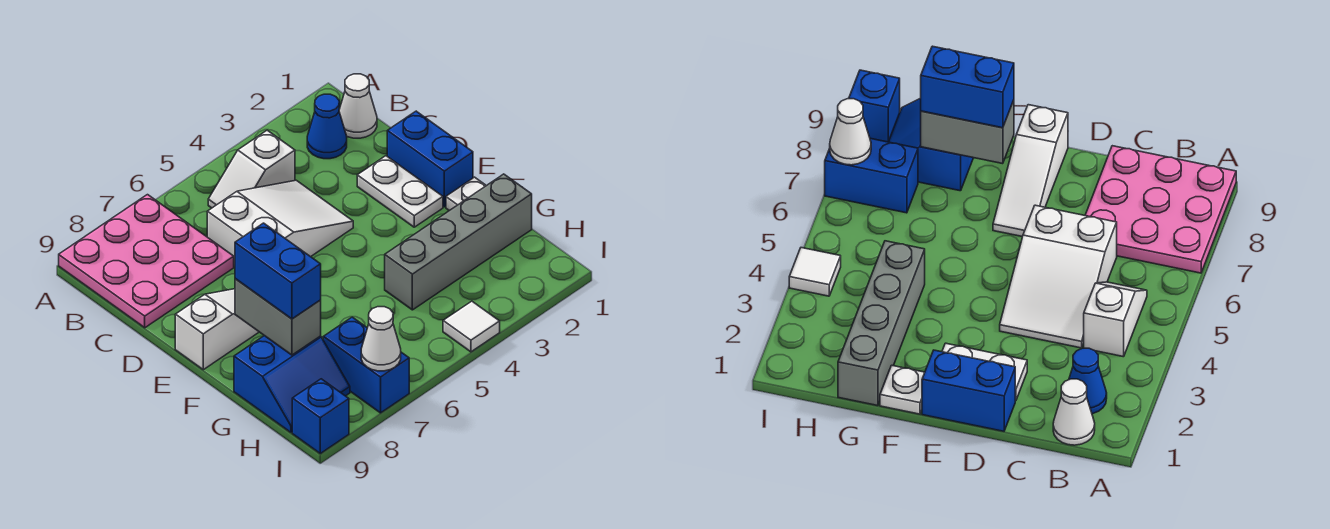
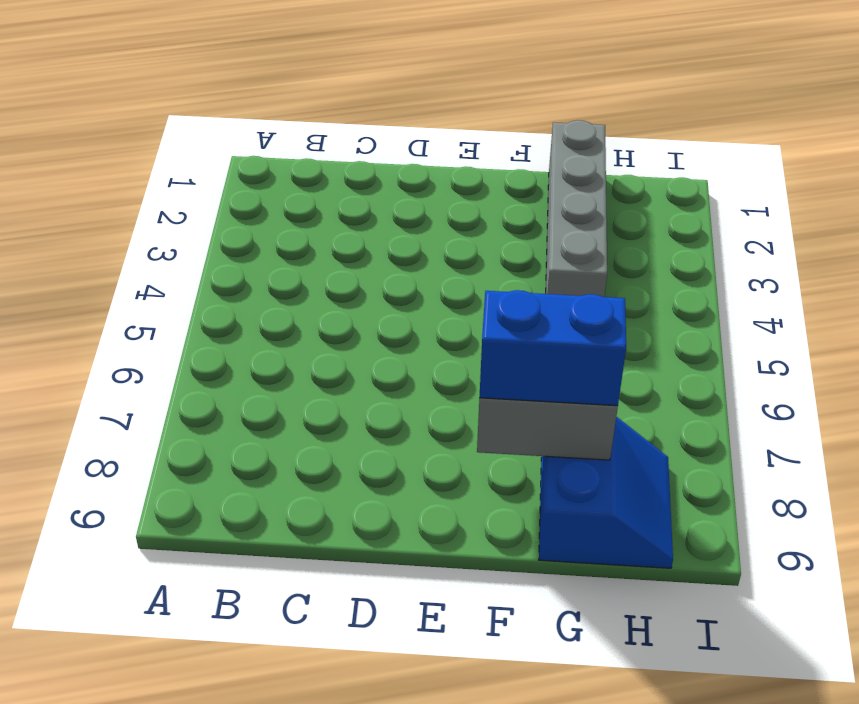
none -> pink 3x3 plate [59,195,234,328]
none -> white 1x1 cone [339,74,377,138]
none -> blue 1x1 cone [307,94,347,159]

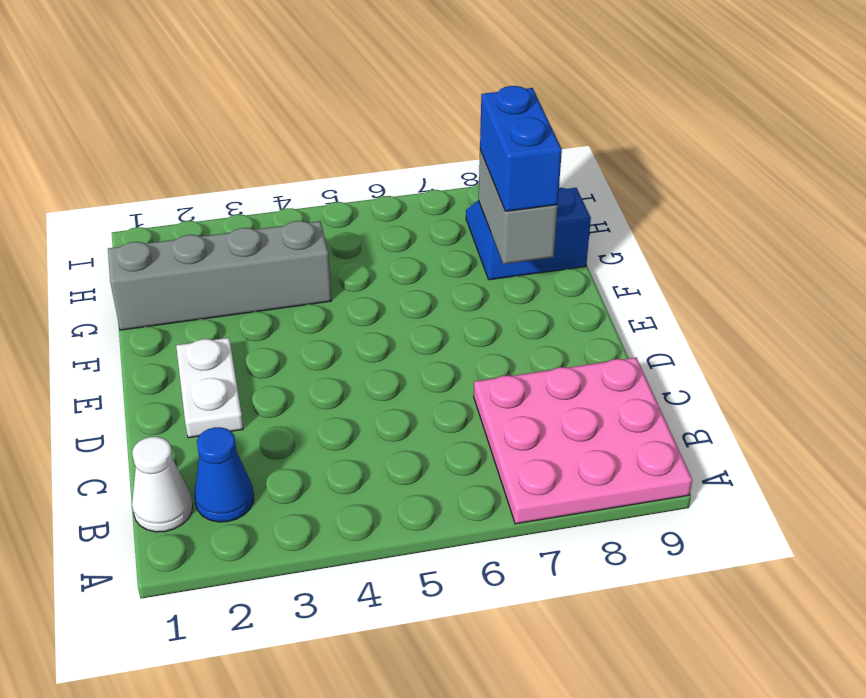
none -> white 1x2 slope [208,130,295,208]
none -> white 2x3 slope [207,180,353,266]
none -> blue 1x2 brick [387,111,473,207]

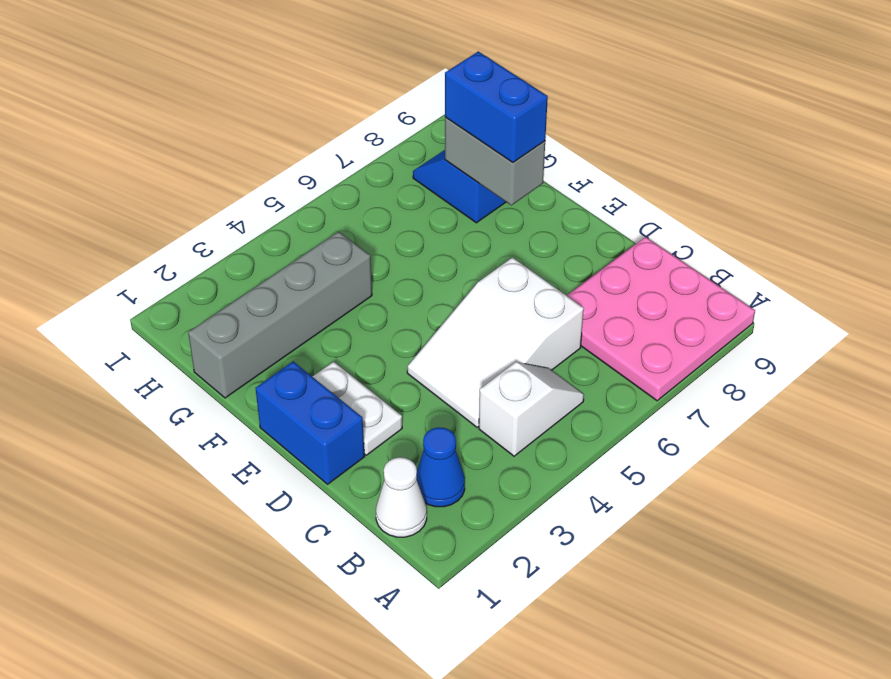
none -> white 1x3 slope [175,289,259,370]
none -> white 1x1 plate [446,177,486,211]
none -> blue 1x2 brick [323,317,409,413]

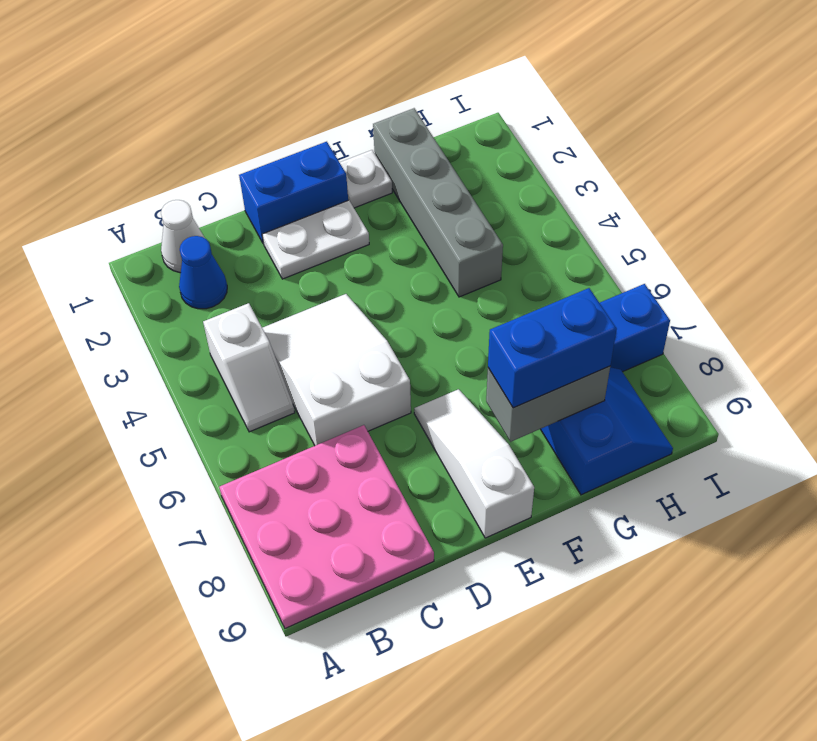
none -> white 1x1 tile [443,301,500,352]
none -> blue 1x1 brick [292,379,349,453]
none -> white 1x1 cone [361,307,401,371]

